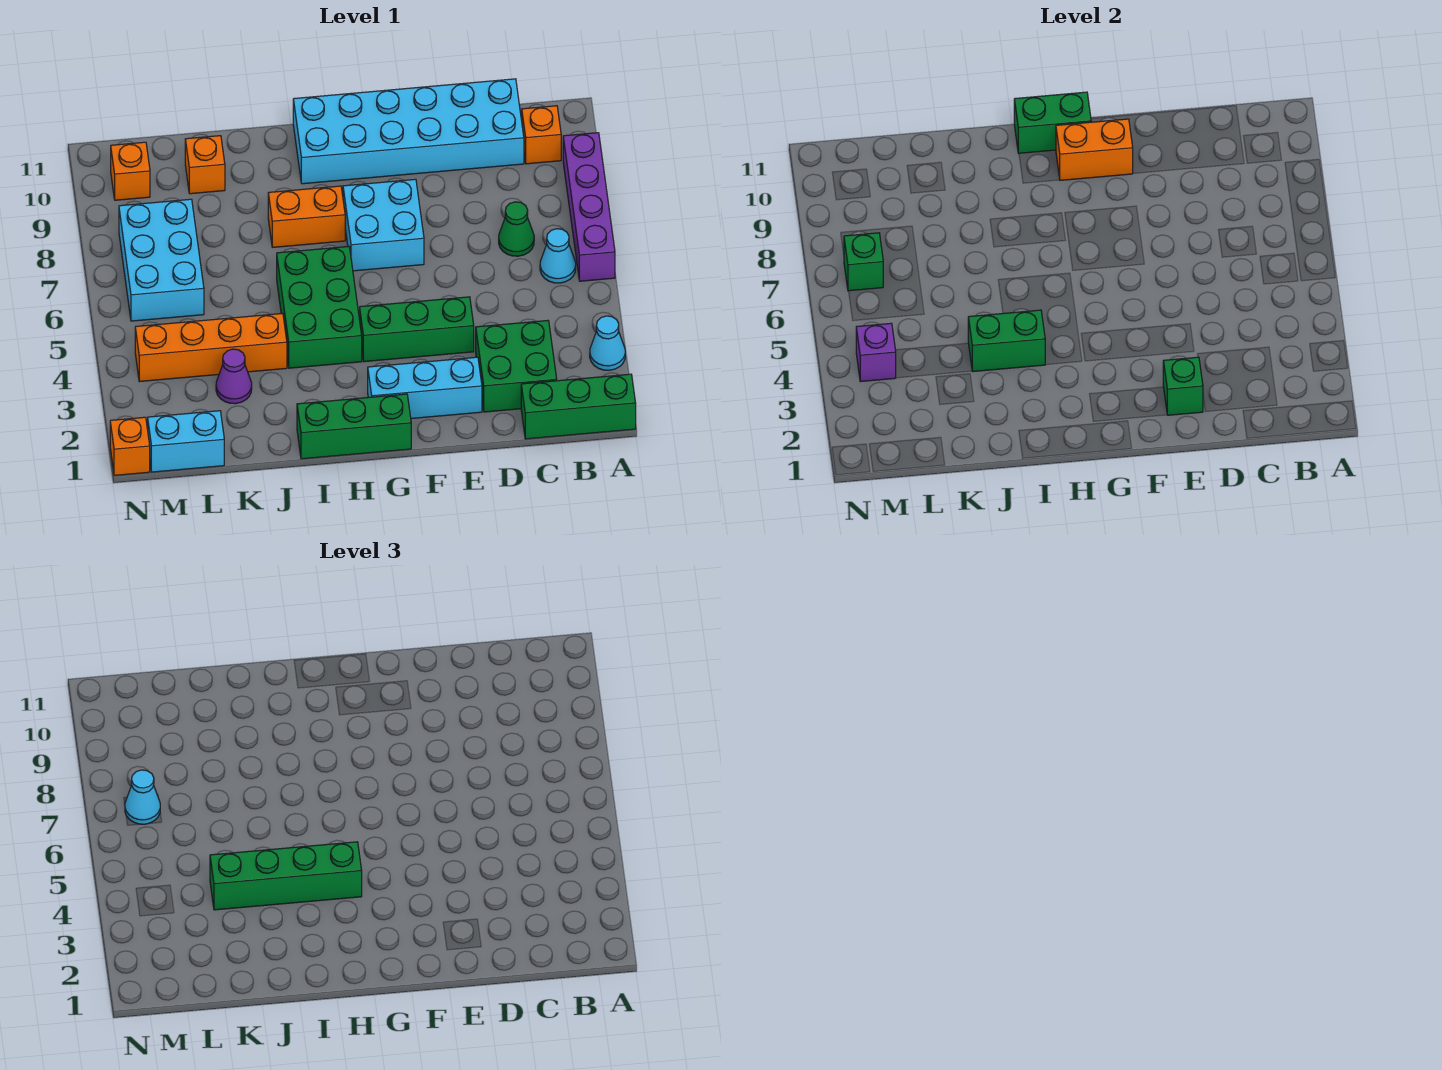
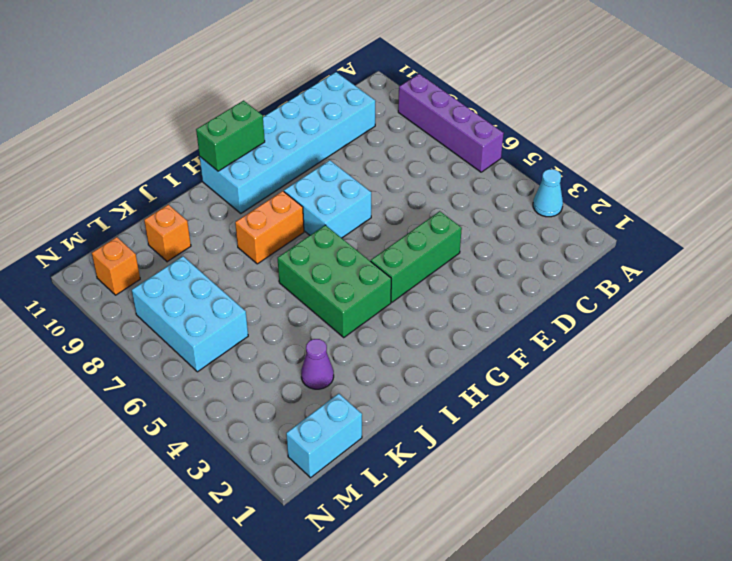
none -> green 1x3 brick [521,374,636,439]
none -> cyan 1x1 cone [540,229,576,283]
none -> orange 1x1 brick [522,106,561,164]

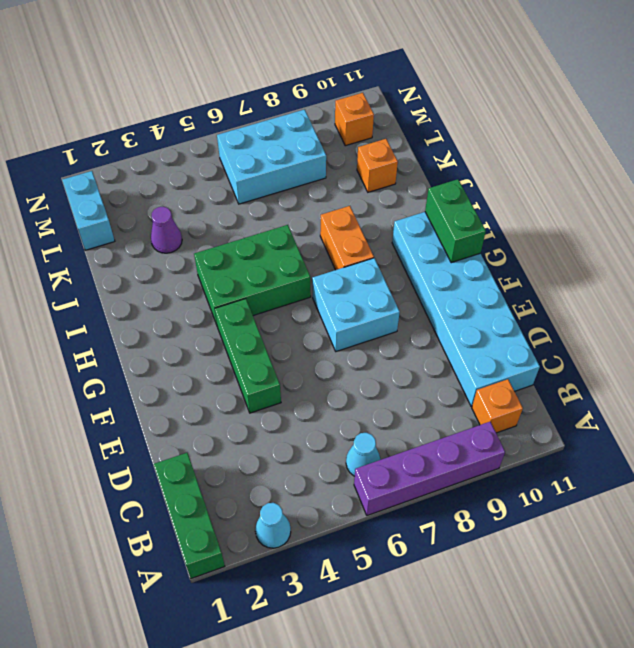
none -> green 2x2 brick [476,320,557,412]
none -> green 1x1 cone [499,202,534,256]
none -> cyan 1x3 brick [368,357,482,419]

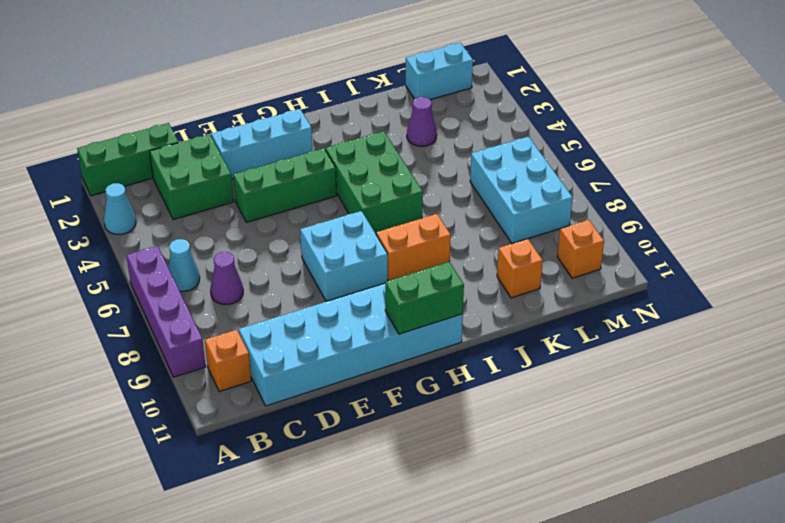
purple 1x1 cone [210,252,243,305] -> green 1x1 cone [499,202,534,256]
none -> green 1x3 brick [297,394,411,459]
none -> orange 1x4 brick [135,313,287,382]
none -> orange 1x1 brick [110,417,150,475]

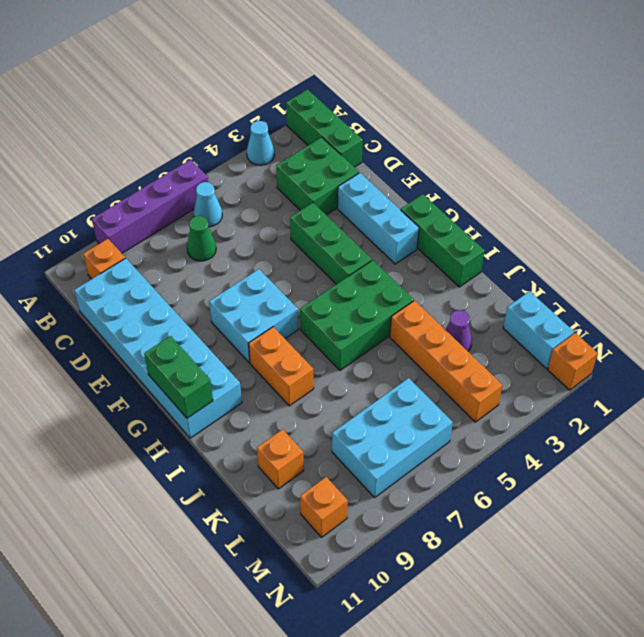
none -> green 1x1 brick [1163,357,1203,415]
none -> orange 1x2 brick [1056,119,1133,180]
none -> green 1x2 brick [968,310,1046,372]

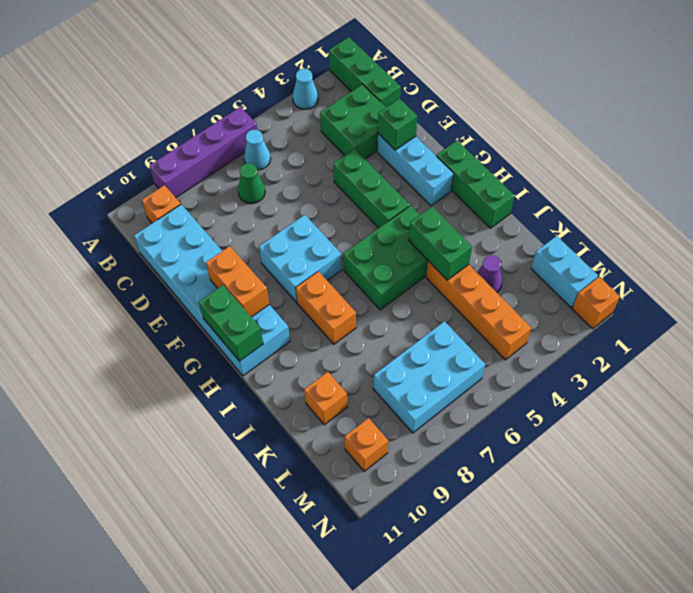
none -> purple 1x1 brick [856,323,896,382]
none -> green 1x1 brick [844,233,883,291]
none -> green 1x4 brick [210,842,362,910]

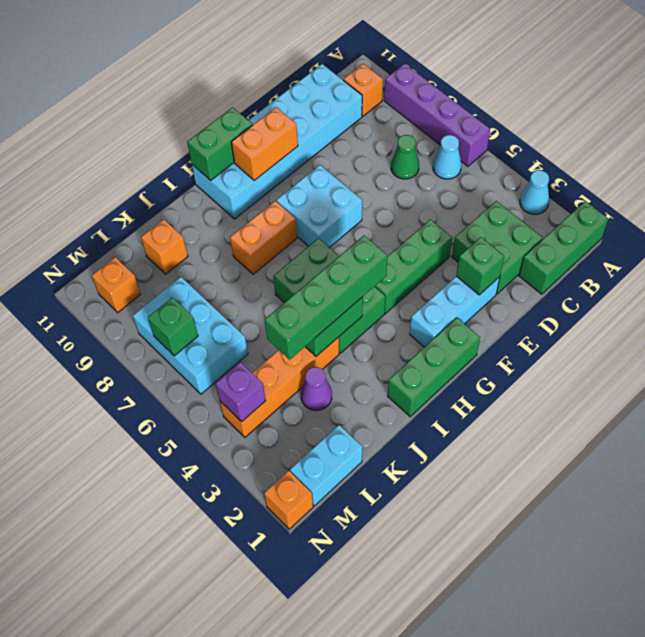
none -> cyan 1x1 cone [125,770,160,824]

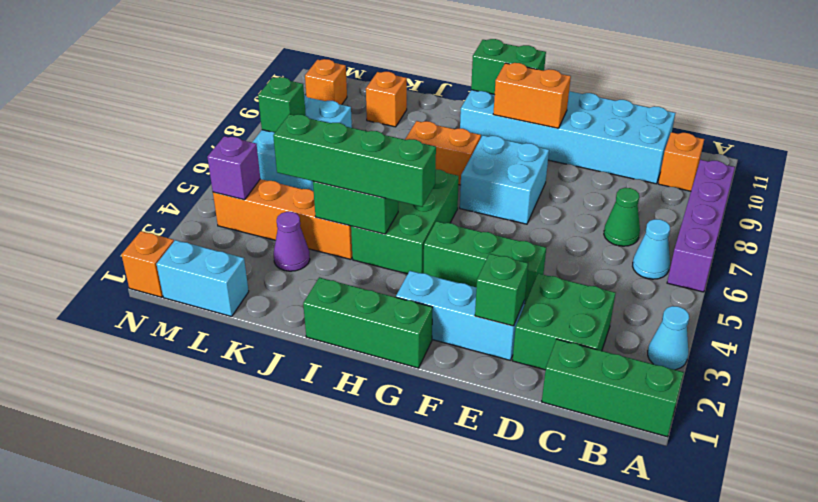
none -> cyan 1x1 cone [125,770,160,824]

